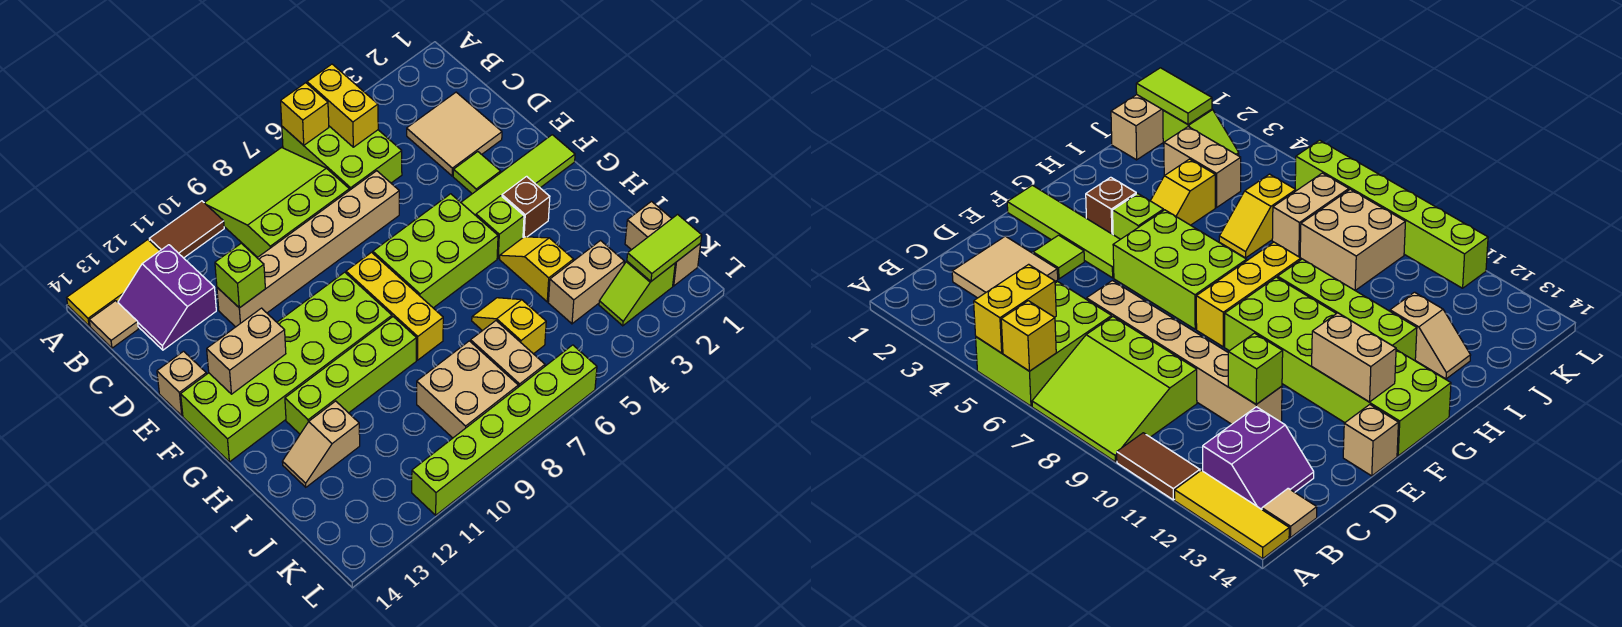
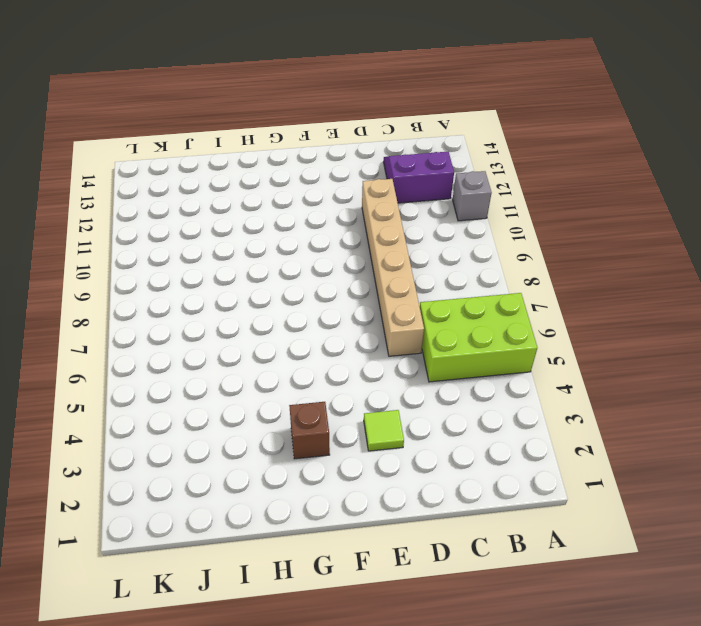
grey 1x1 brick [453,171,492,221] -> brown 1x2 tile [149,201,224,258]
none -> lime 3x3 slope [205,148,349,257]
none -> yellow 1x3 tile [67,240,160,326]
none -> tan 1x1 tile [89,301,138,348]
none -> tan 2x2 tile [407,92,502,176]

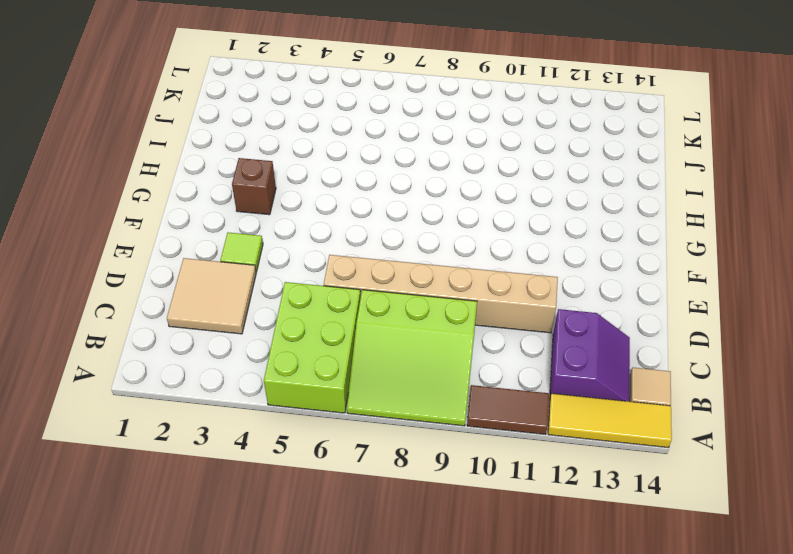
none -> tan 1x1 brick [157,351,206,416]
none -> lime 1x4 tile [461,135,575,215]
none -> lime 2x3 brick [373,194,498,308]
none -> yellow 1x3 brick [346,252,443,360]

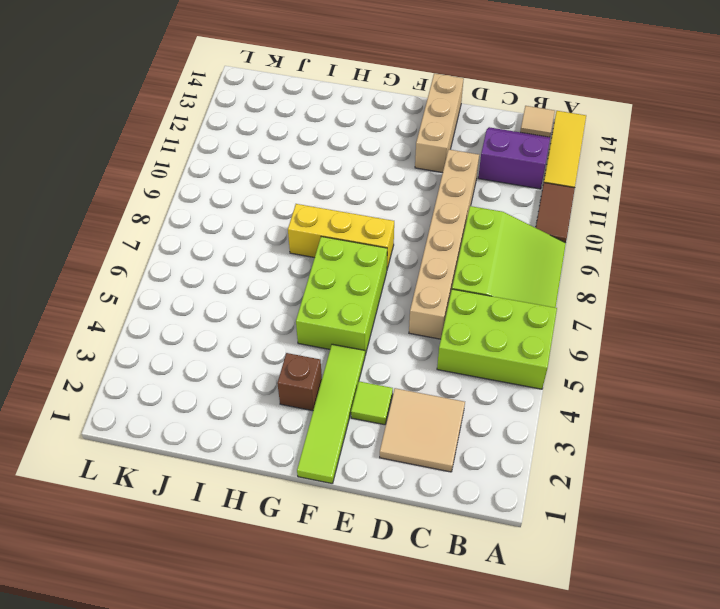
tan 1x3 brick [415,73,464,173] -> tan 1x1 brick [157,351,206,416]
none -> lime 2x6 brick [181,272,392,462]
none -> lime 1x1 brick [476,196,524,258]
none -> yellow 1x2 slope [500,237,573,302]
none -> lime 1x4 brick [285,317,417,434]

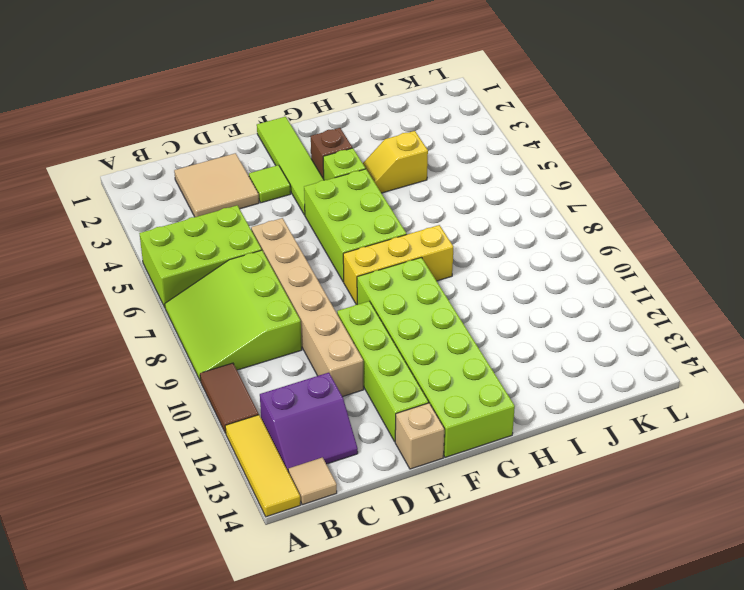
lime 1x4 brick [337,301,429,442] -> lime 1x4 brick moved to [285,317,417,434]
none -> yellow 1x2 slope [472,298,546,354]
none -> tan 1x2 slope [282,401,360,487]
none -> tan 1x2 brick [625,202,701,286]
none -> tan 1x2 brick [548,241,624,324]

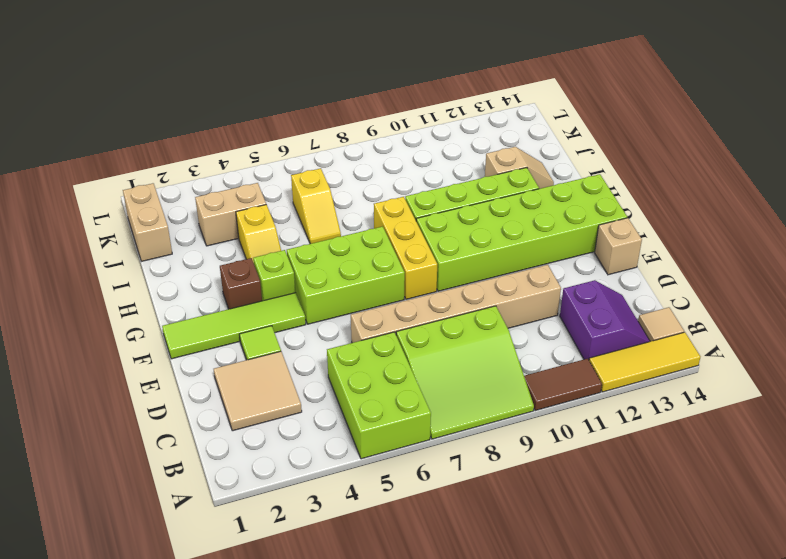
none -> tan 1x2 brick [471,321,545,387]
none -> tan 2x2 brick [417,341,518,438]
none -> lime 1x2 slope [599,261,675,326]
none -> lime 1x6 brick [412,345,597,515]

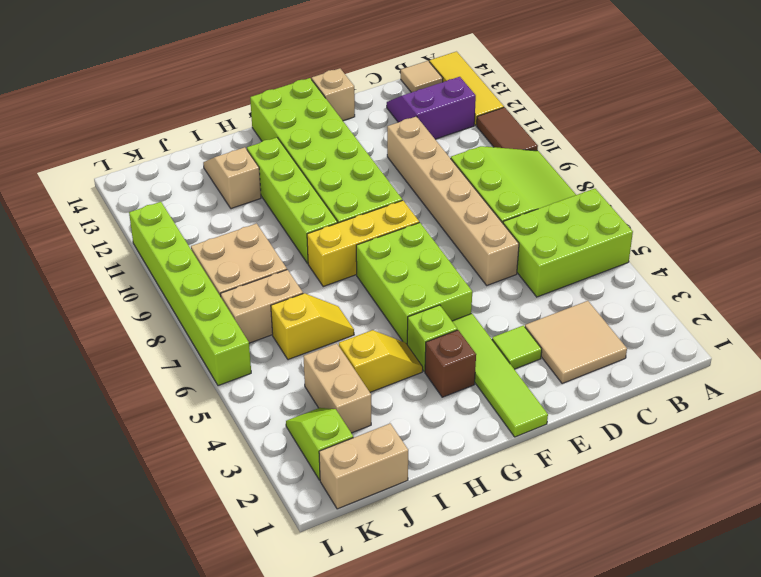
none -> yellow 1x2 brick [307,64,378,147]
none -> yellow 1x1 brick [281,83,329,145]
none -> lime 1x1 brick [215,243,265,308]
none -> tan 1x2 brick [207,308,286,394]

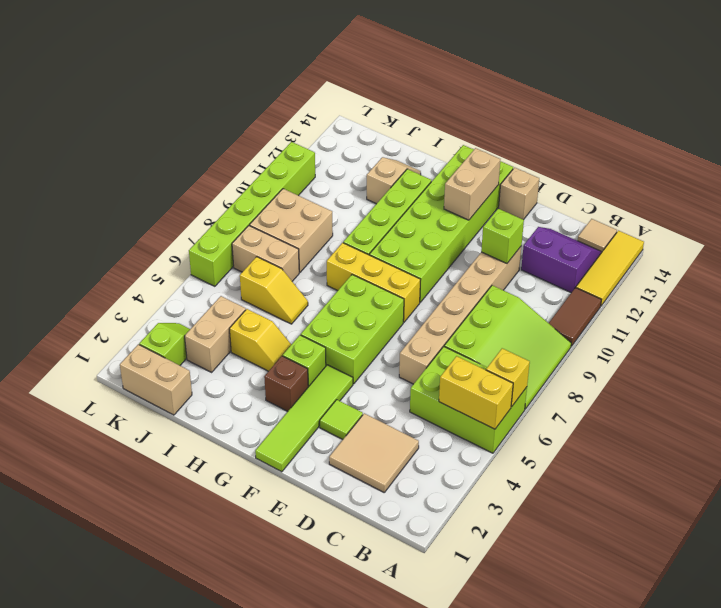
none -> lime 1x2 tile [627,214,702,281]

